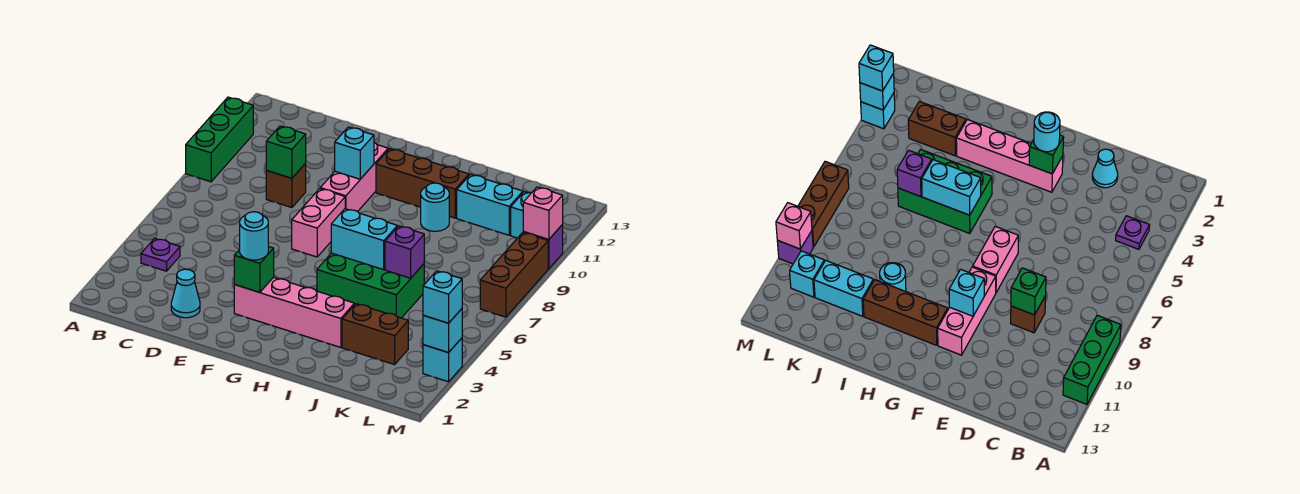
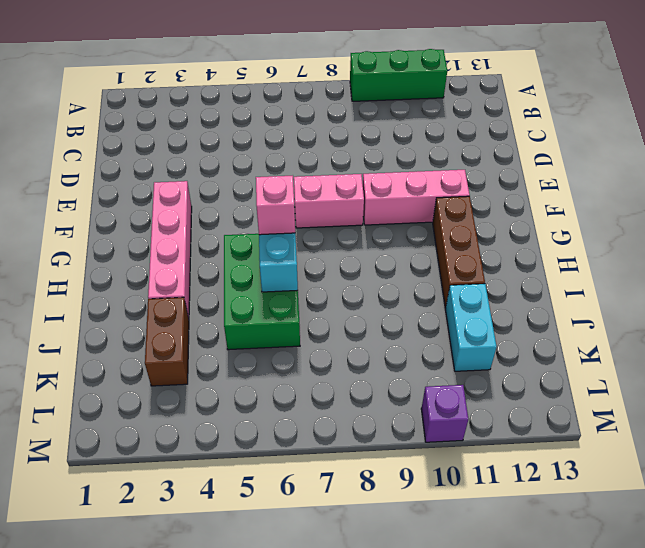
pink 1x1 brick [256,176,295,235] -> pink 1x1 brick moved to [523,187,563,239]
none -> purple 1x1 plate [141,238,180,271]
none -> cyan 1x1 cone [171,269,200,318]
none -> brown 1x1 brick [266,164,306,208]

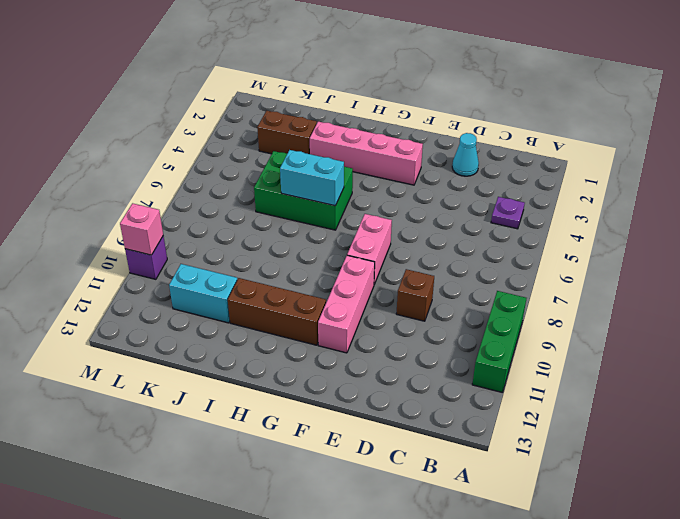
none -> cyan 1x1 round brick [421,183,449,231]
none -> cyan 1x1 brick [511,192,531,238]
none -> cyan 1x1 brick [423,338,462,382]

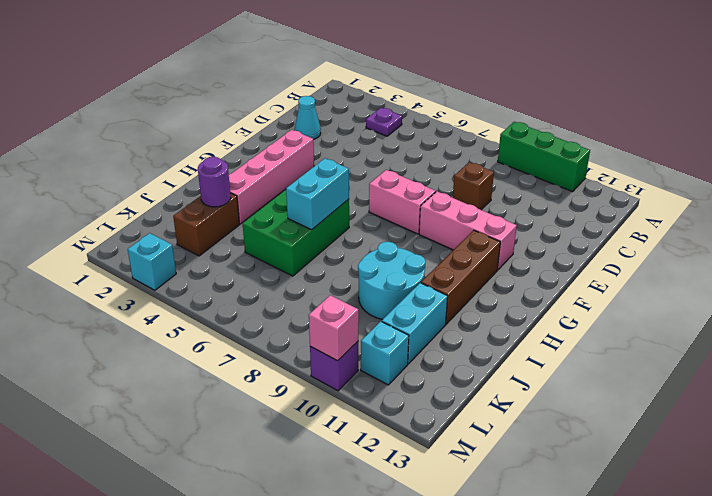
cyan 2x2 round brick [358,242,426,319] -> cyan 1x1 round brick [421,183,449,231]
purple 1x1 round brick [198,157,231,207] -> none
none -> brown 1x3 brick [480,233,548,317]
none -> green 1x1 brick [266,126,306,178]
none -> green 1x1 brick [234,246,274,292]

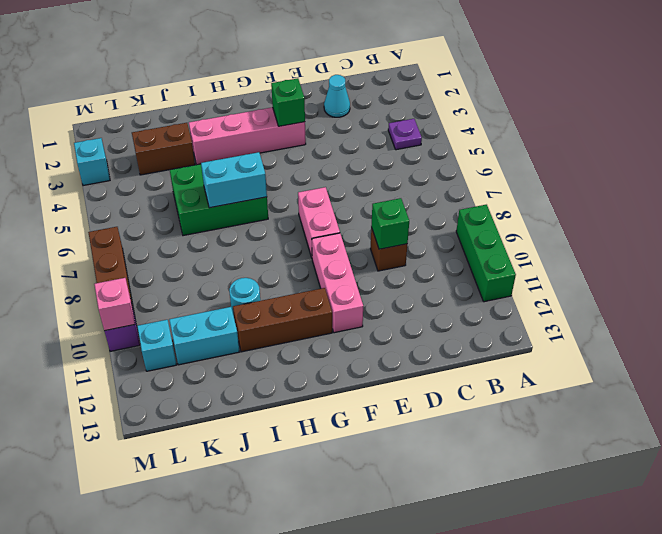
none -> cyan 1x1 brick [335,127,374,179]
none -> purple 1x1 brick [385,226,424,278]
none -> cyan 1x1 brick [423,309,462,353]

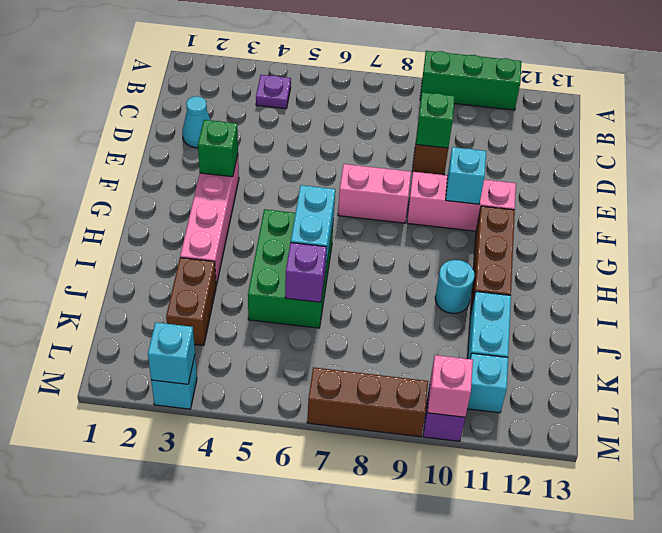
none -> cyan 1x1 round brick [239,212,268,260]
none -> cyan 1x1 brick [423,271,462,323]

